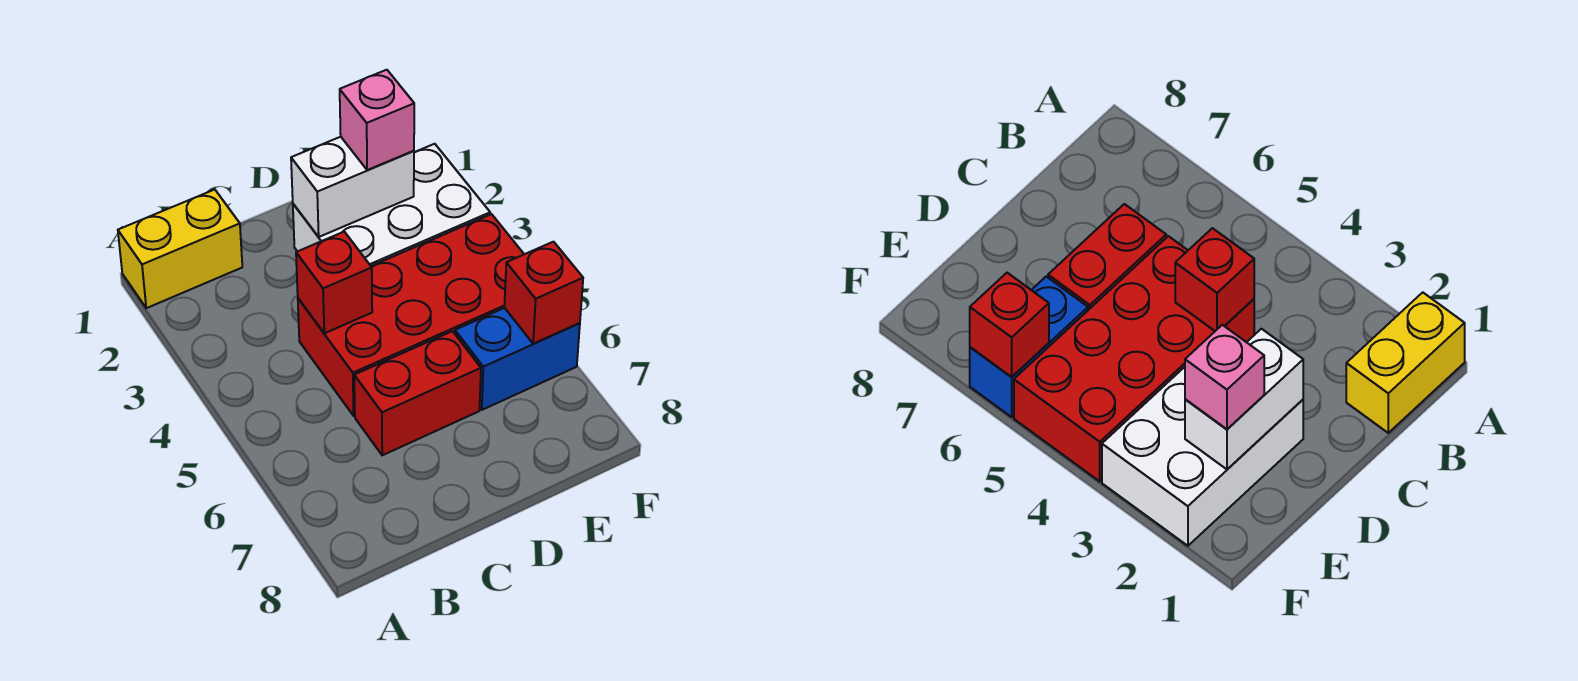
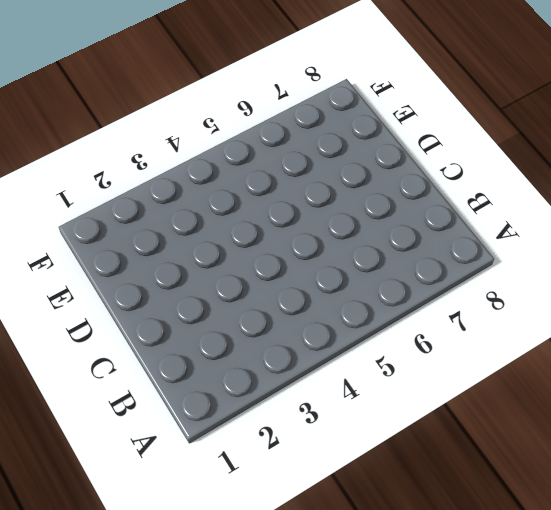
none -> yellow 1x2 brick [118,190,242,308]
none -> red 2x4 brick [298,214,524,416]

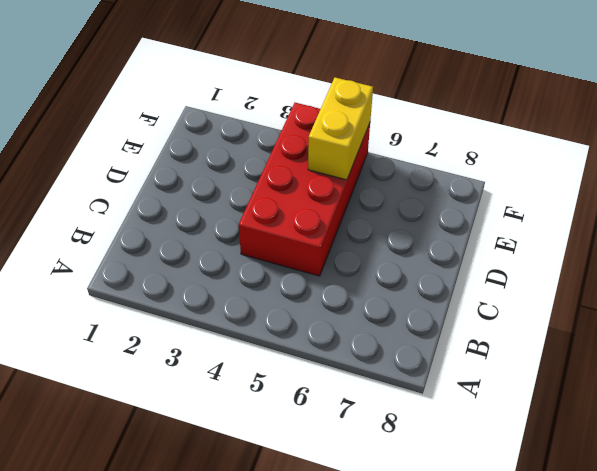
yellow 1x2 brick [308,78,373,180] -> yellow 1x2 brick moved to [118,190,242,308]
none -> red 1x2 brick [354,331,481,455]
none -> white 2x3 brick [293,144,490,266]

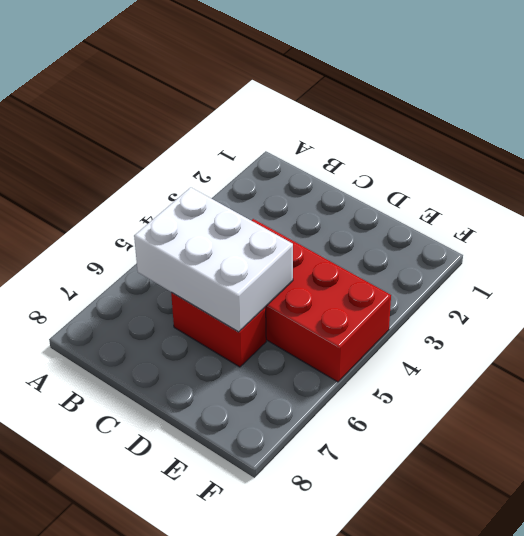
white 2x3 brick [134,187,293,332] -> white 2x3 brick moved to [293,144,490,266]
none -> yellow 1x2 brick [118,190,242,308]
none -> blue 1x2 brick [455,308,580,410]

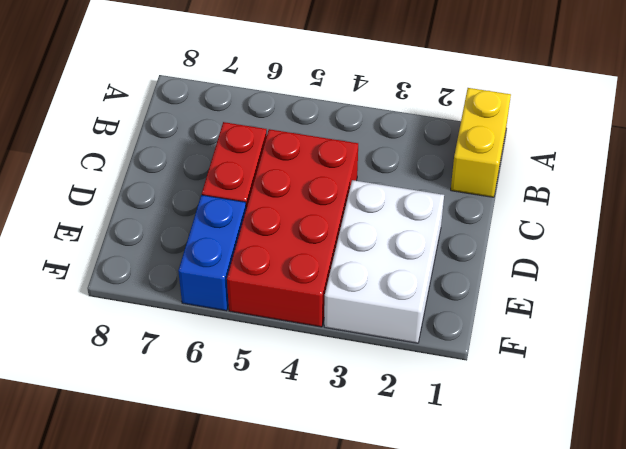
none -> red 1x1 brick [296,232,372,333]
none -> white 1x2 brick [291,137,414,237]

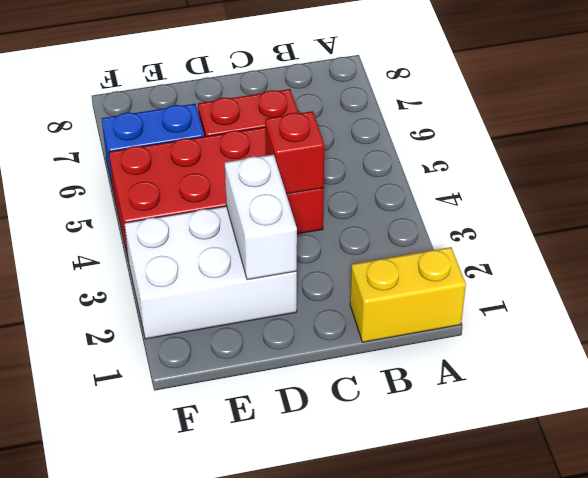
white 1x2 brick [225,155,297,280] -> white 1x2 brick turned to [291,137,414,237]
none -> red 1x1 brick [504,242,583,344]
none -> pink 1x1 brick [340,70,414,170]

